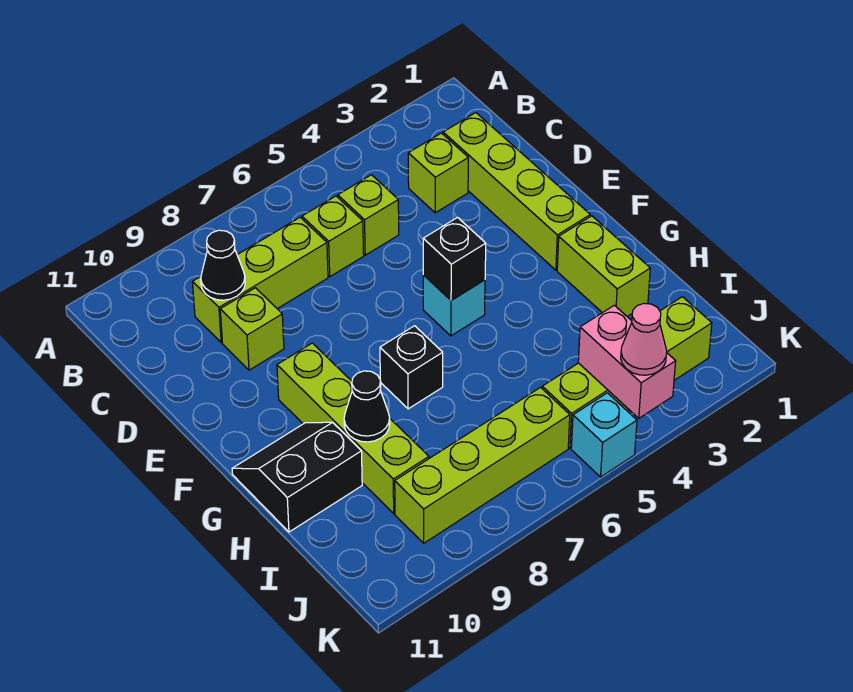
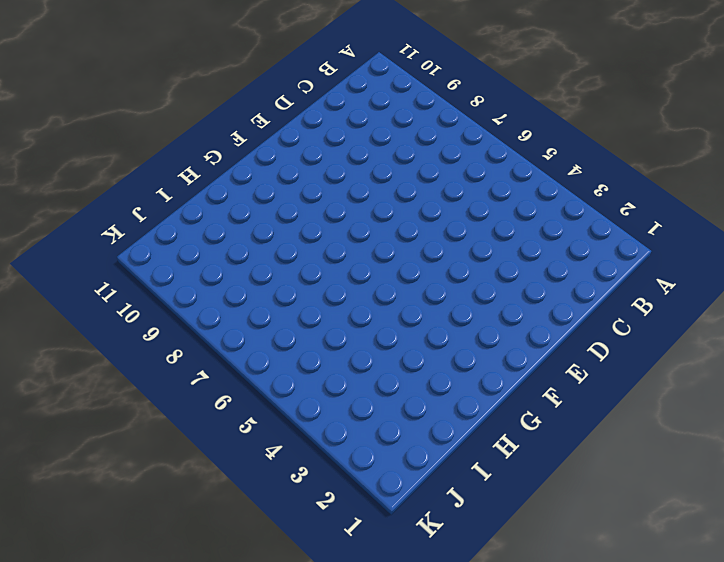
none -> lime 1x4 brick [443,113,590,270]
none -> lime 1x1 brick [408,133,468,213]
none -> lime 1x1 brick [338,175,399,255]

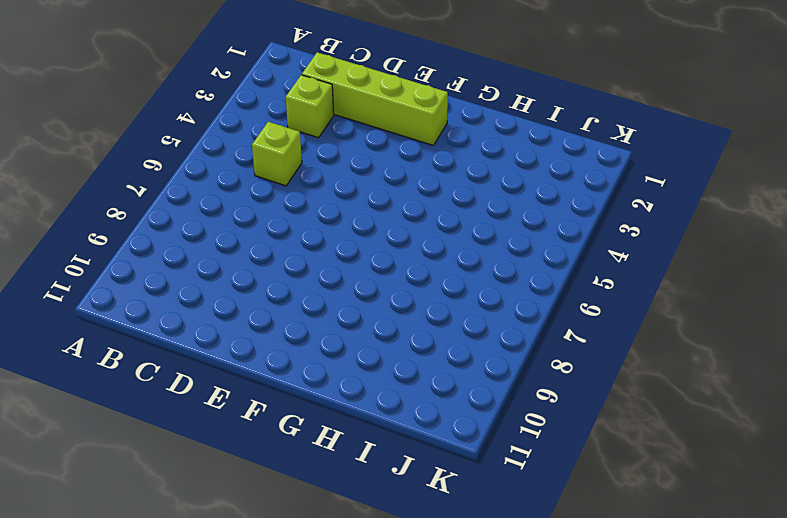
none -> lime 1x1 brick [302,196,364,277]
none -> lime 1x3 brick [192,217,328,342]
none -> lime 1x1 brick [220,288,284,370]

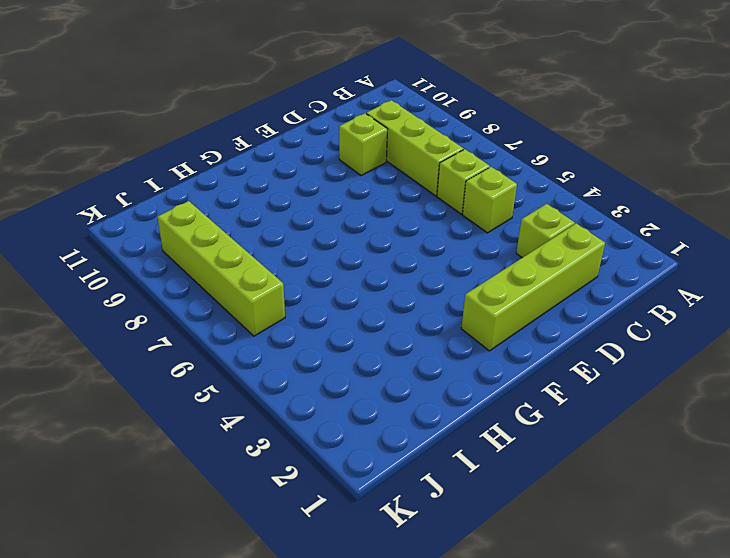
none -> cyan 1x1 brick [423,275,485,336]
none -> lime 1x4 brick [277,343,429,513]
none -> lime 1x2 brick [557,216,650,316]

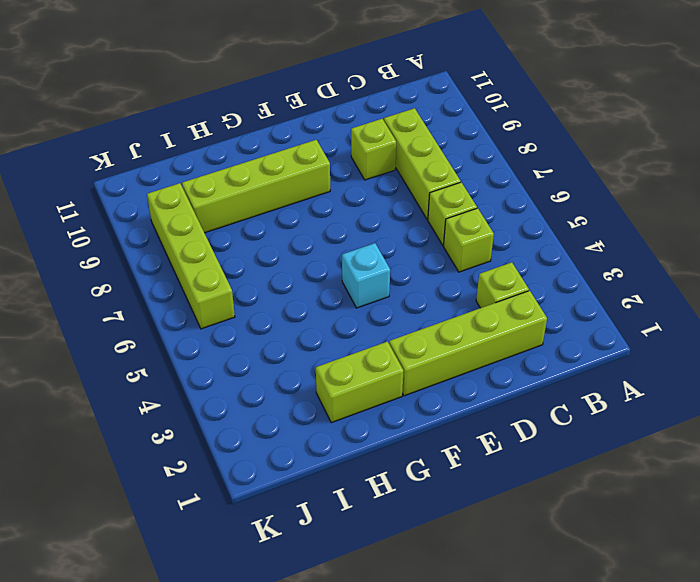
none -> black 1x1 brick [380,326,443,409]
none -> black 2x2 slope [232,422,362,532]
none -> lime 1x4 brick [542,297,712,448]

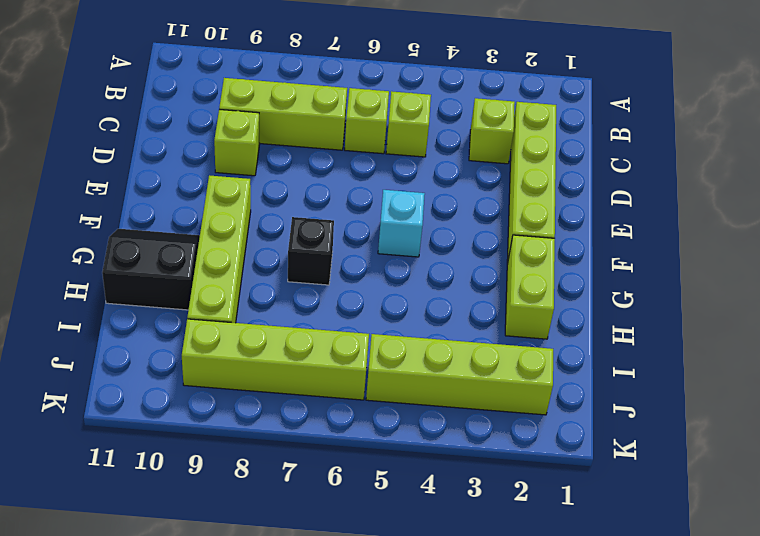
none -> cyan 1x1 brick [571,393,637,477]
none -> black 1x1 cone [201,230,245,300]
none -> black 1x1 brick [423,218,486,300]

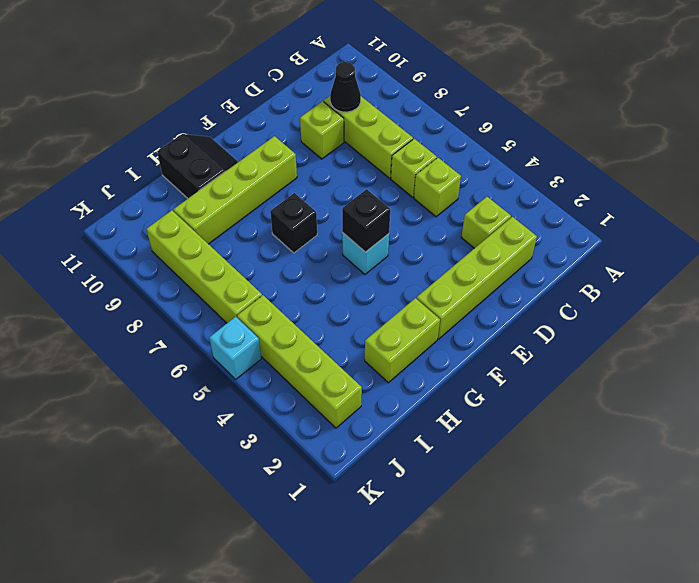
none -> black 1x1 cone [344,371,390,442]
none -> pink 1x2 brick [578,305,676,418]
none -> pink 1x1 cone [621,303,667,375]

